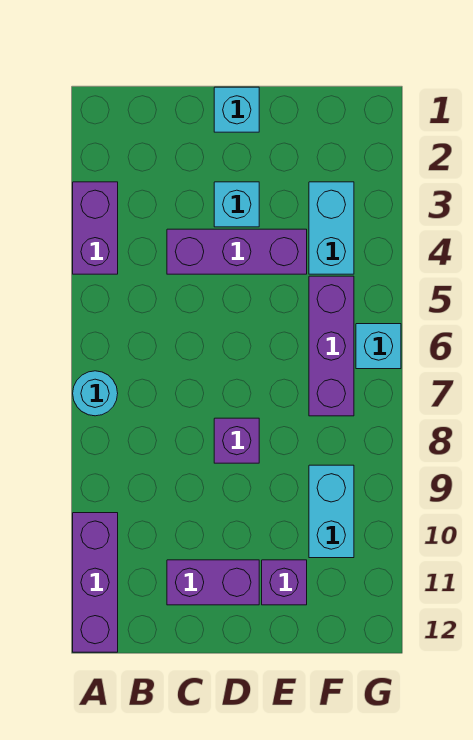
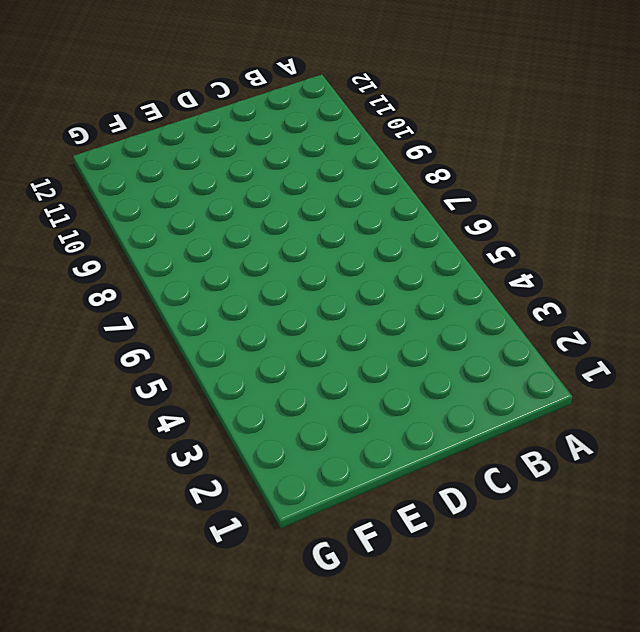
none -> purple 1x2 brick [73,182,118,274]
none -> cyan 1x1 round brick [73,371,118,416]
none -> purple 1x3 brick [73,513,118,652]

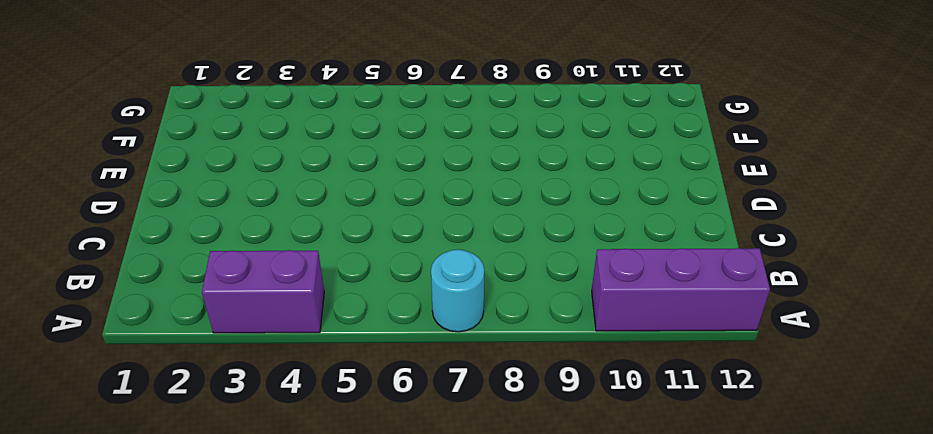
none -> purple 1x3 brick [167,229,307,274]
none -> purple 1x2 brick [167,560,259,605]
none -> cyan 1x1 brick [214,87,259,132]

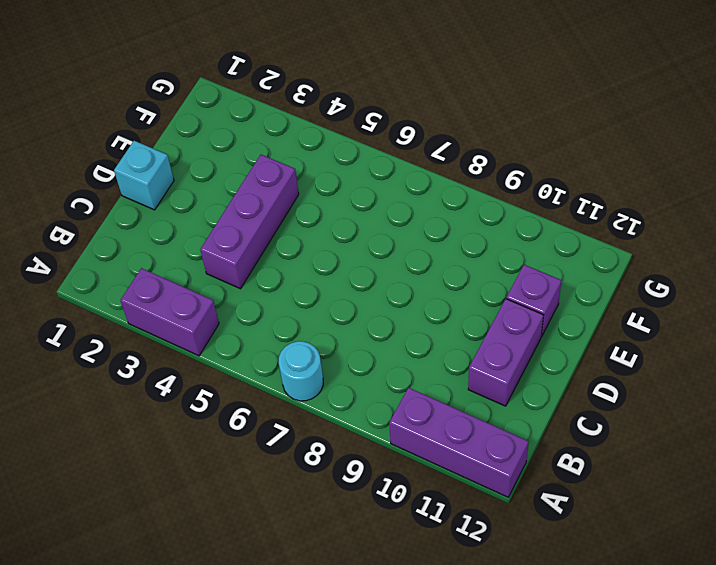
none -> cyan 1x1 brick [214,182,259,227]
none -> purple 1x1 brick [214,418,259,463]
none -> cyan 1x2 brick [309,182,354,274]

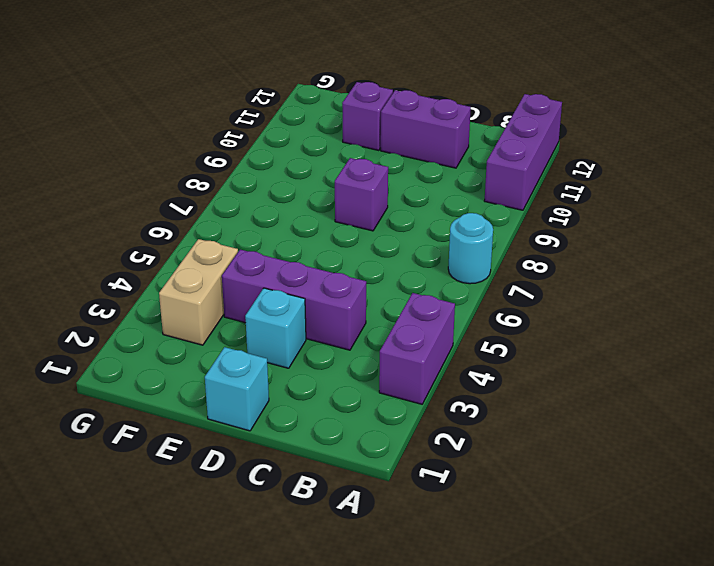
tan 1x2 brick [159,239,238,345] -> cyan 1x2 brick [309,182,354,274]
none -> purple 1x3 brick [309,276,354,416]
none -> cyan 1x2 brick [309,465,354,558]
none -> cyan 1x1 brick [356,324,401,369]

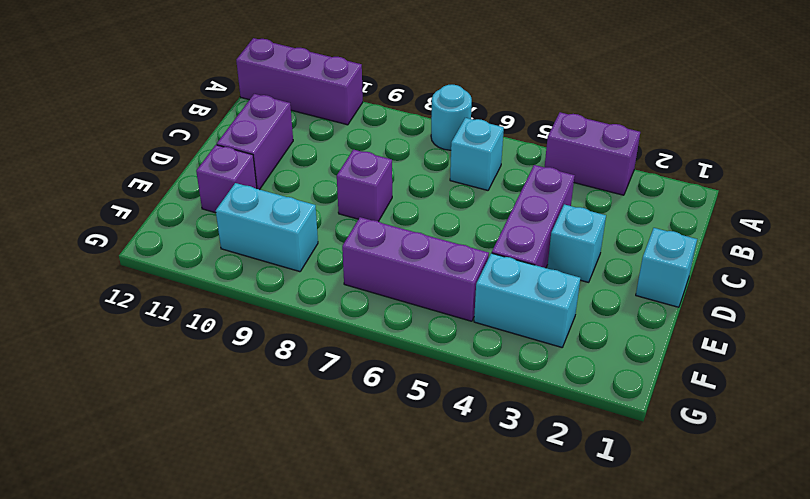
cyan 1x1 brick [450,118,504,190] -> cyan 1x1 brick moved to [356,324,401,369]

